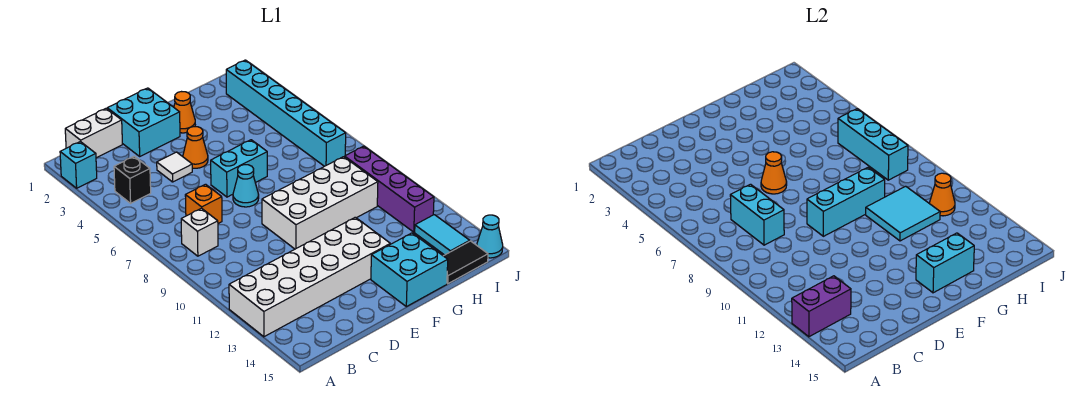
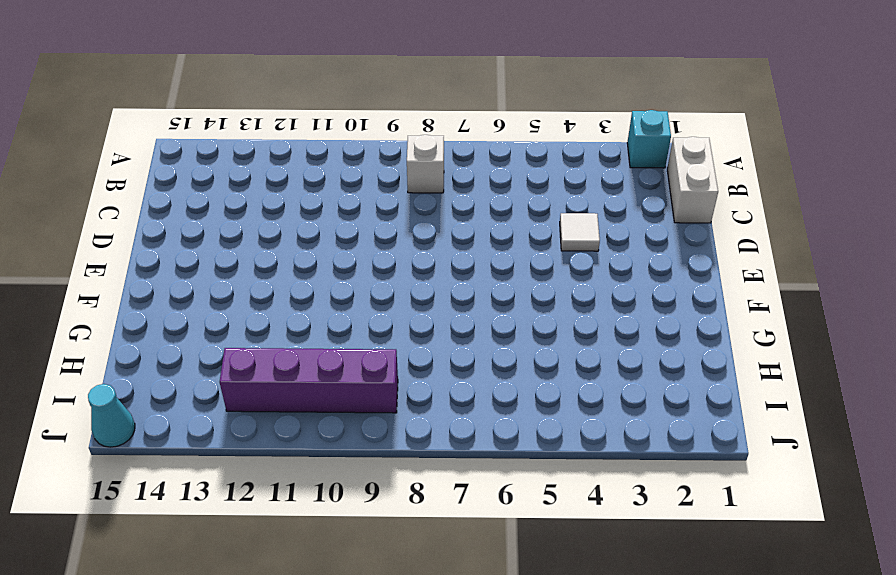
none -> white 2x6 brick [229,217,390,337]
none -> black 1x1 brick [114,156,151,203]
none -> orange 1x1 brick [185,184,222,224]

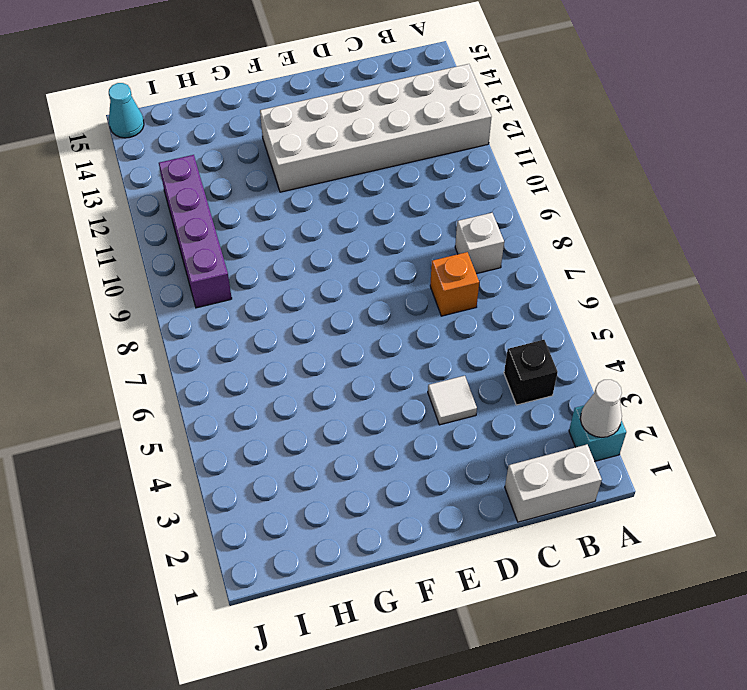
white 1x1 cone [580,380,622,437] -> none
none -> cyan 2x2 brick [107,88,180,156]
none -> orange 1x1 cone [183,127,208,168]
none -> cyan 1x2 brick [211,140,267,197]

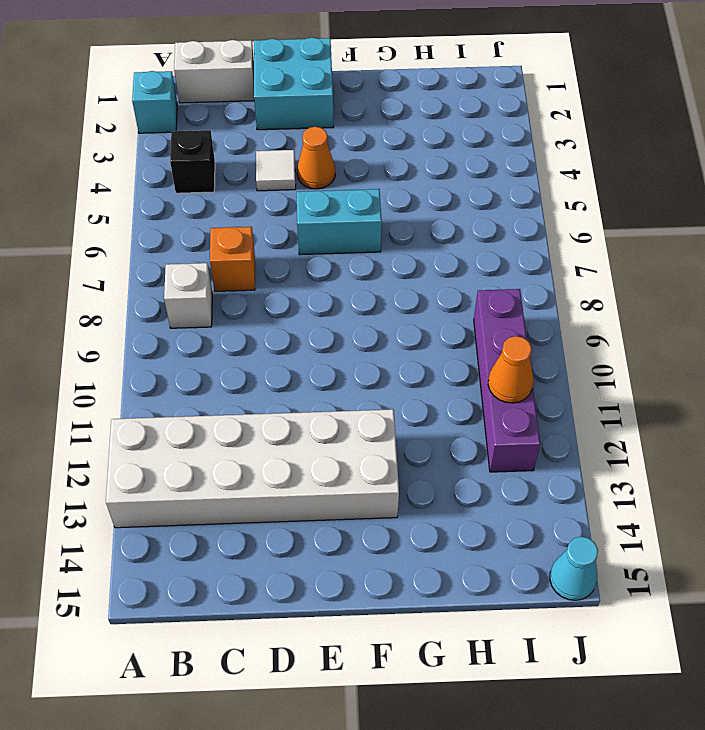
none -> cyan 1x1 cone [233,165,259,207]
none -> white 2x4 brick [262,157,378,249]
none -> orange 1x1 cone [174,92,195,133]

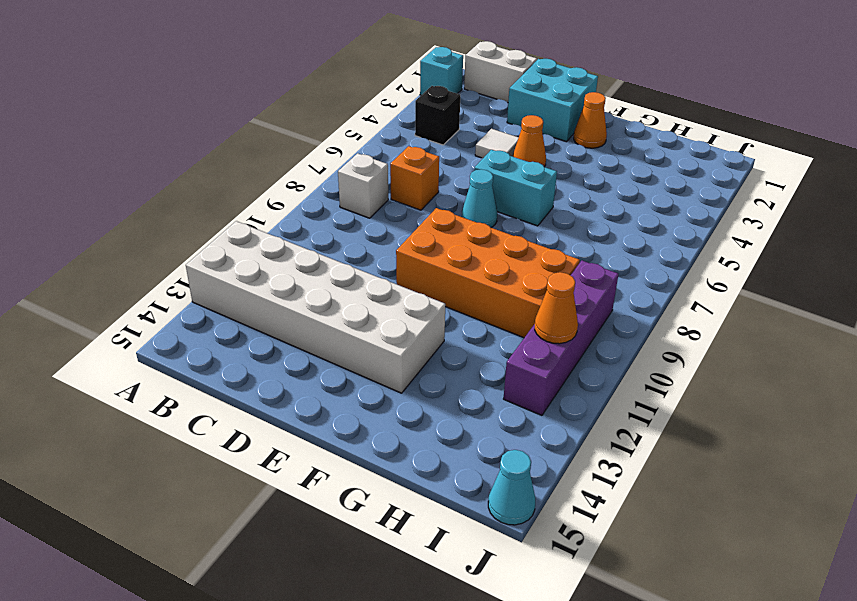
orange 2x4 brick [396,208,580,338] -> white 2x4 brick [262,157,378,249]
none -> cyan 2x2 brick [371,233,448,307]
none -> black 1x2 tile [444,241,488,284]
none -> cyan 1x6 brick [226,60,346,166]

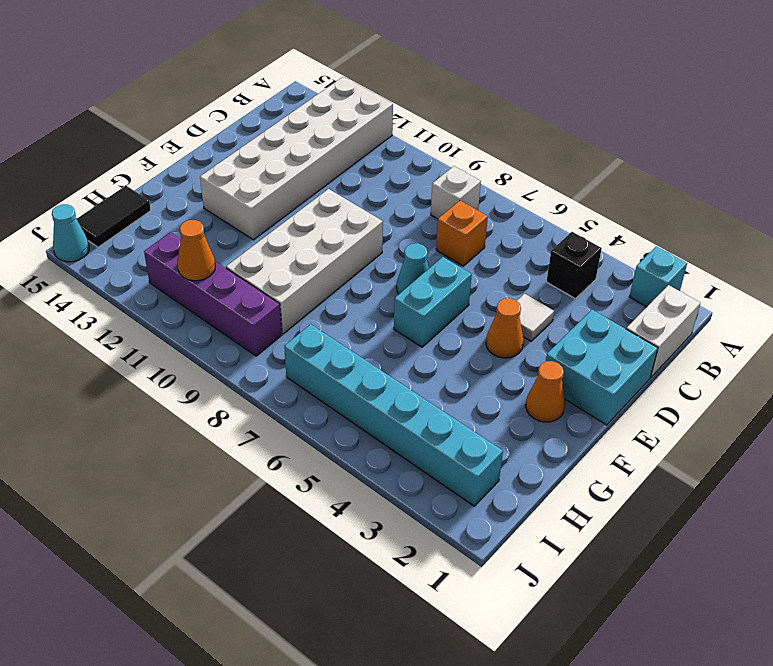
none -> cyan 2x2 brick [371,233,448,307]
none -> cyan 1x2 tile [415,215,470,255]
none -> purple 1x2 brick [792,276,851,337]

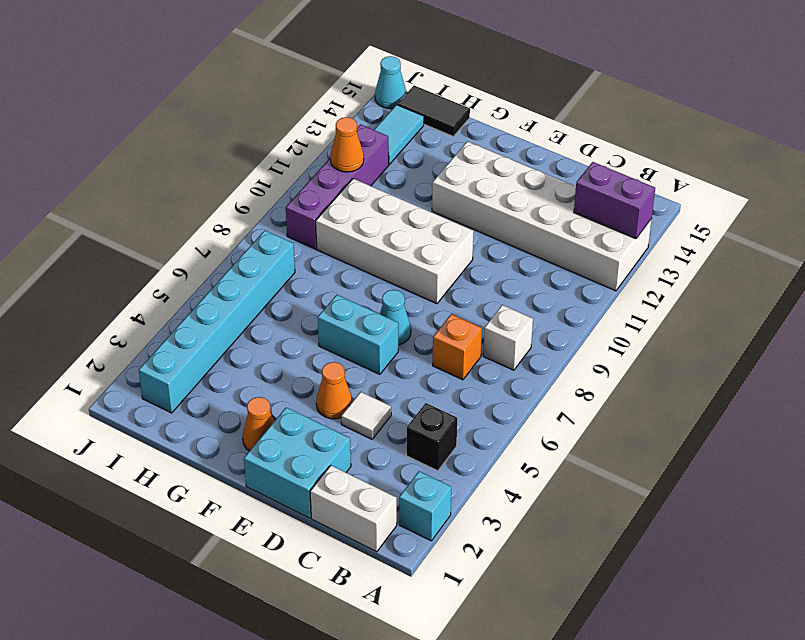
none -> cyan 2x2 brick [371,233,448,307]
none -> cyan 1x2 brick [730,184,784,245]
none -> orange 1x1 cone [761,152,787,194]

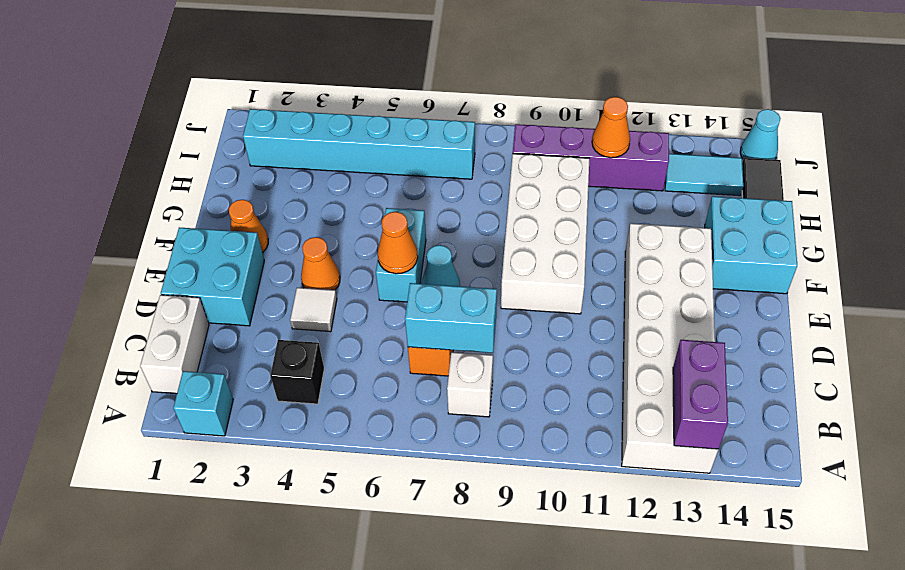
none -> cyan 1x3 brick [807,167,885,236]
none -> cyan 1x2 brick [916,233,974,293]
none -> cyan 2x2 tile [866,186,940,241]

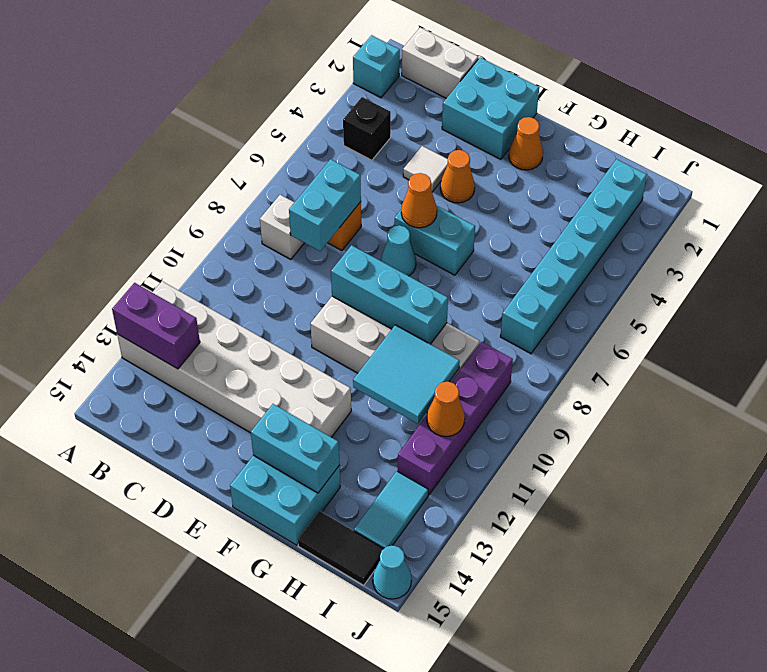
none -> cyan 1x3 brick [838,109,908,180]

